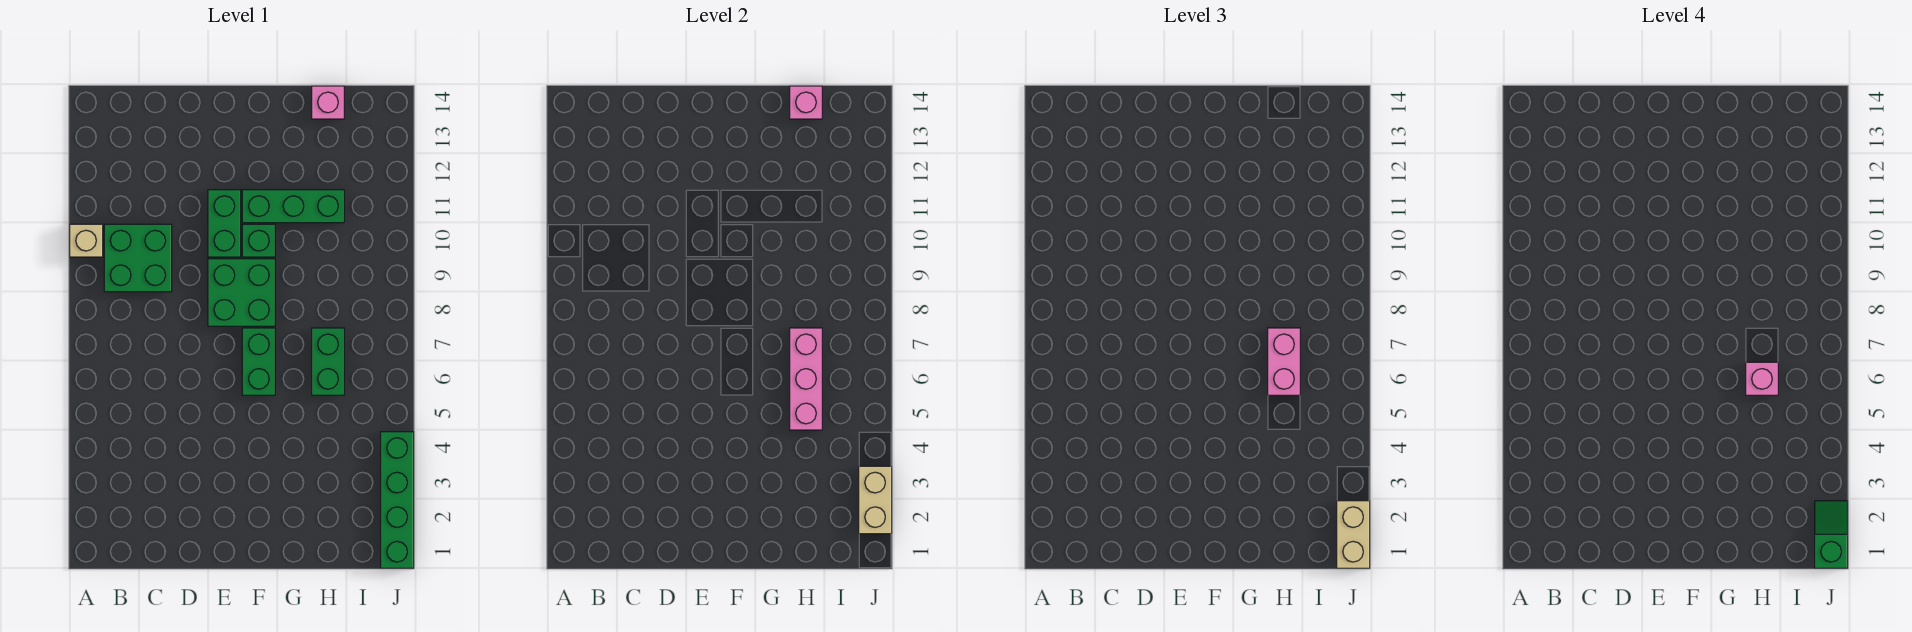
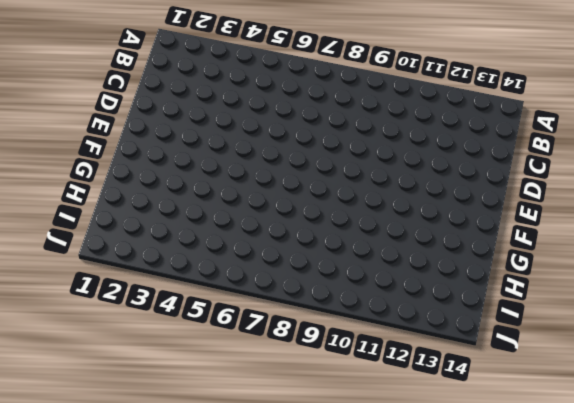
none -> tan 1x1 brick [70,224,103,257]
none -> green 2x2 brick [104,224,172,292]
none -> green 2x2 brick [208,259,275,326]

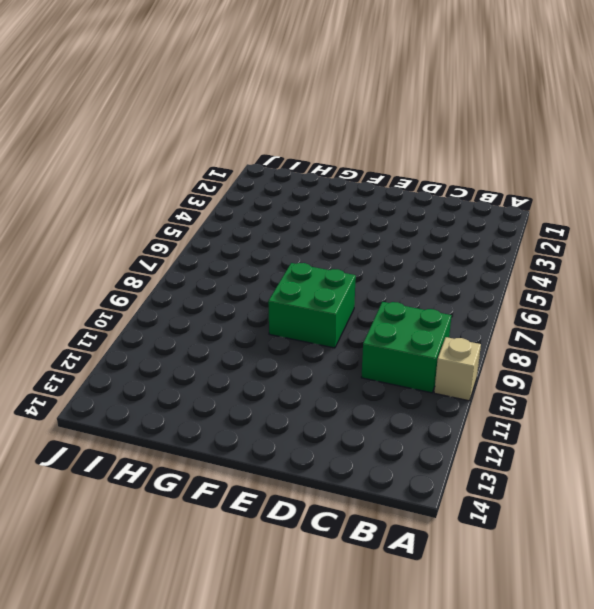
none -> green 1x2 brick [208,190,241,257]
none -> green 1x2 brick [242,328,275,395]
none -> green 1x1 brick [242,224,275,257]

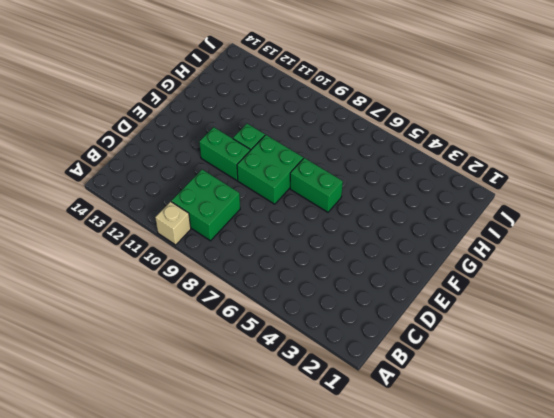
none -> green 1x3 brick [242,190,344,223]
none -> green 1x2 brick [312,328,344,395]
none -> pink 1x1 brick [312,86,344,119]

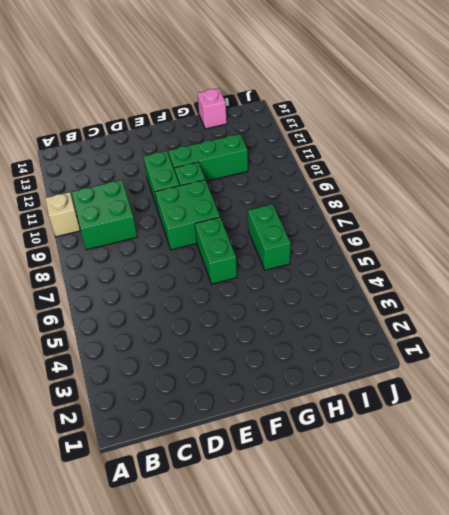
none -> green 1x4 brick [381,432,414,568]
none -> pink 1x3 brick [790,328,822,430]
none -> pink 1x1 brick [790,86,822,119]

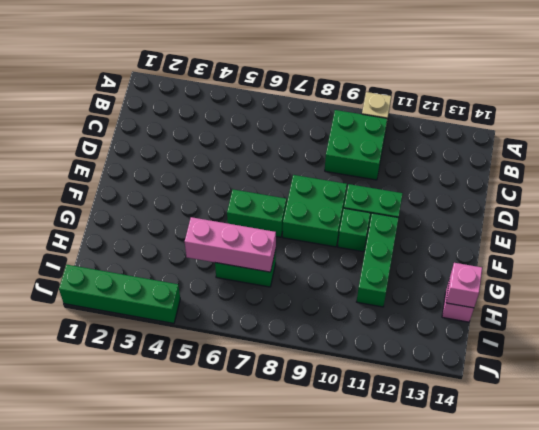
none -> tan 1x2 brick [859,466,892,534]
none -> pink 1x2 brick [1268,328,1300,395]
none -> tan 1x2 brick [1337,501,1370,568]

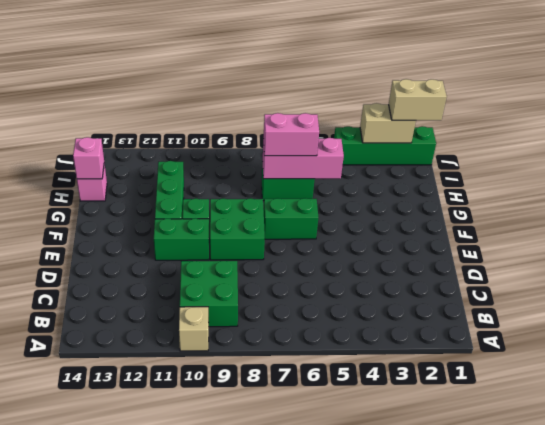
none -> pink 1x1 brick [1746,362,1778,395]
none -> green 1x2 slope [1815,501,1848,568]

